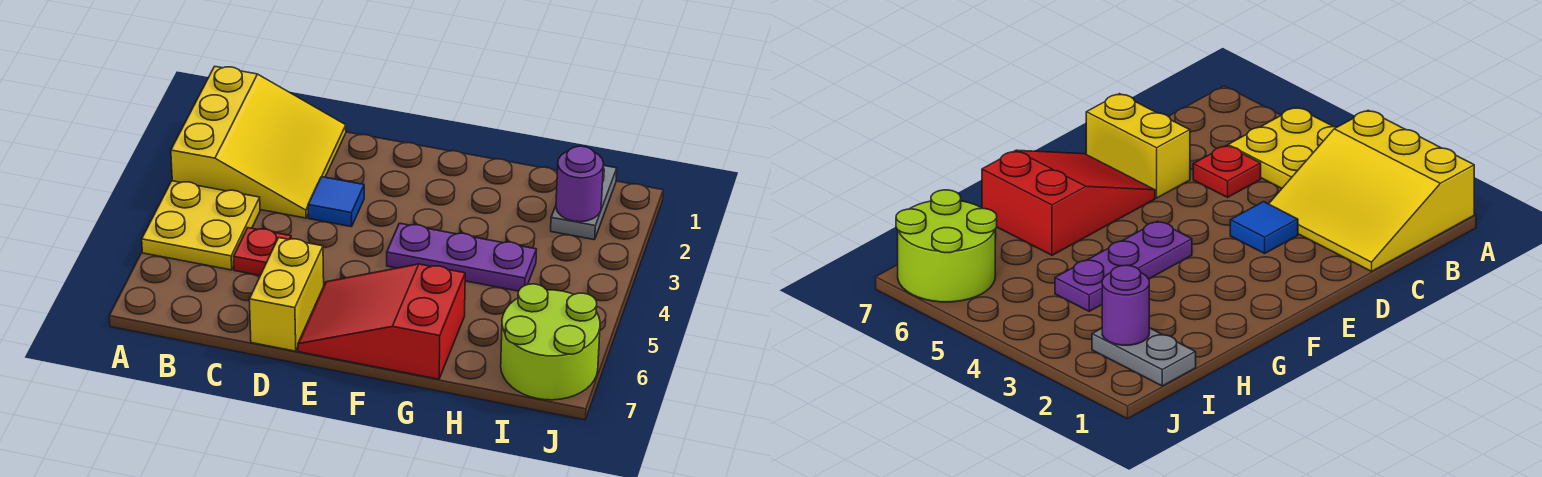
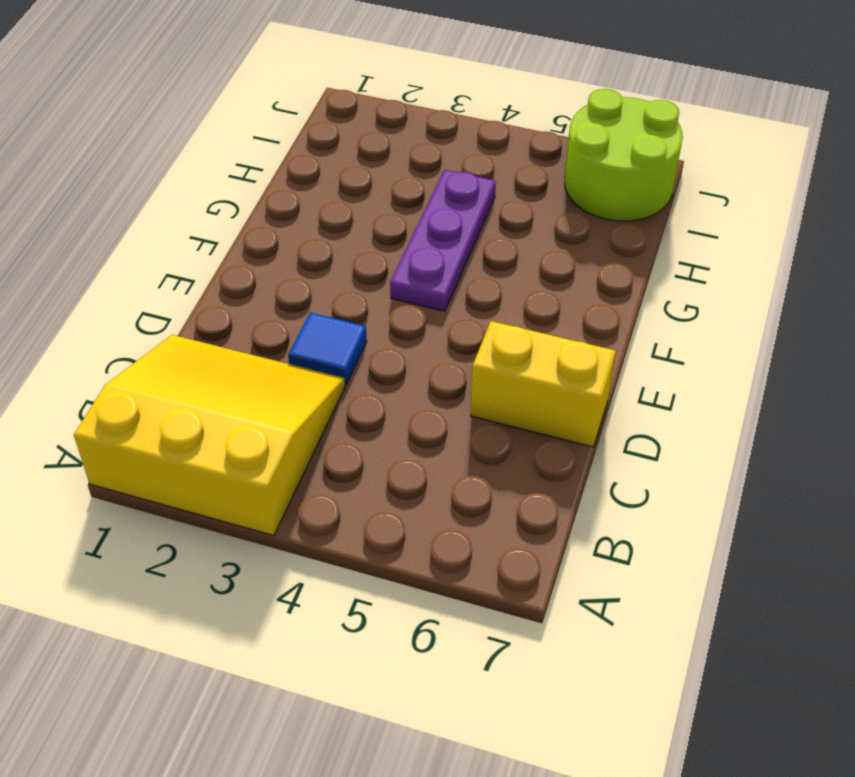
none -> yellow 2x2 plate [142,181,260,270]
none -> red 1x1 plate [234,228,291,275]

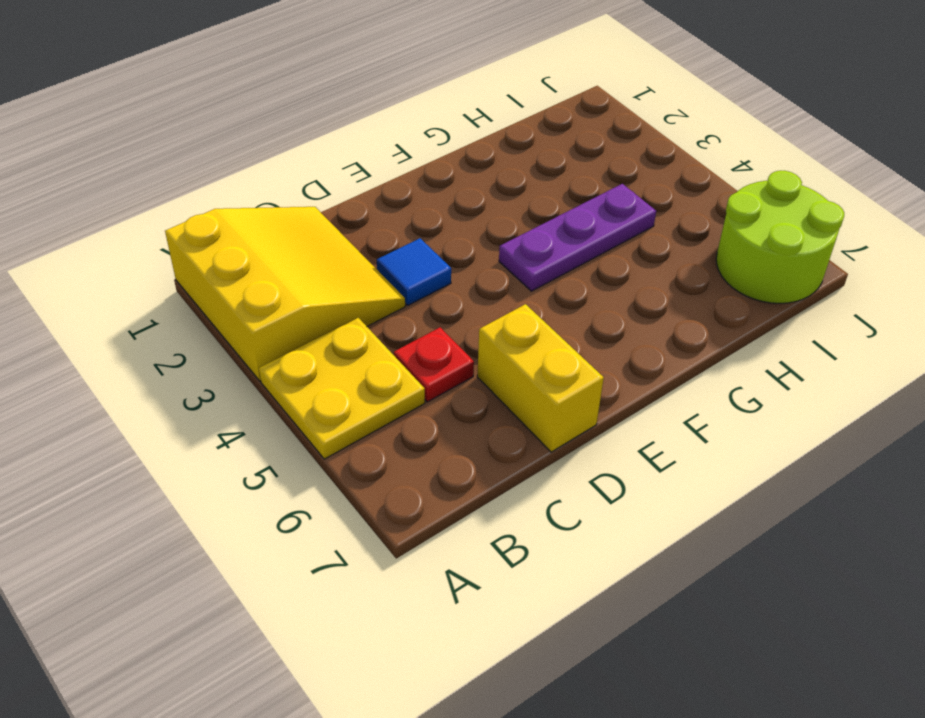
none -> red 2x3 slope [298,264,465,379]
none -> grey 1x2 plate [551,165,617,240]

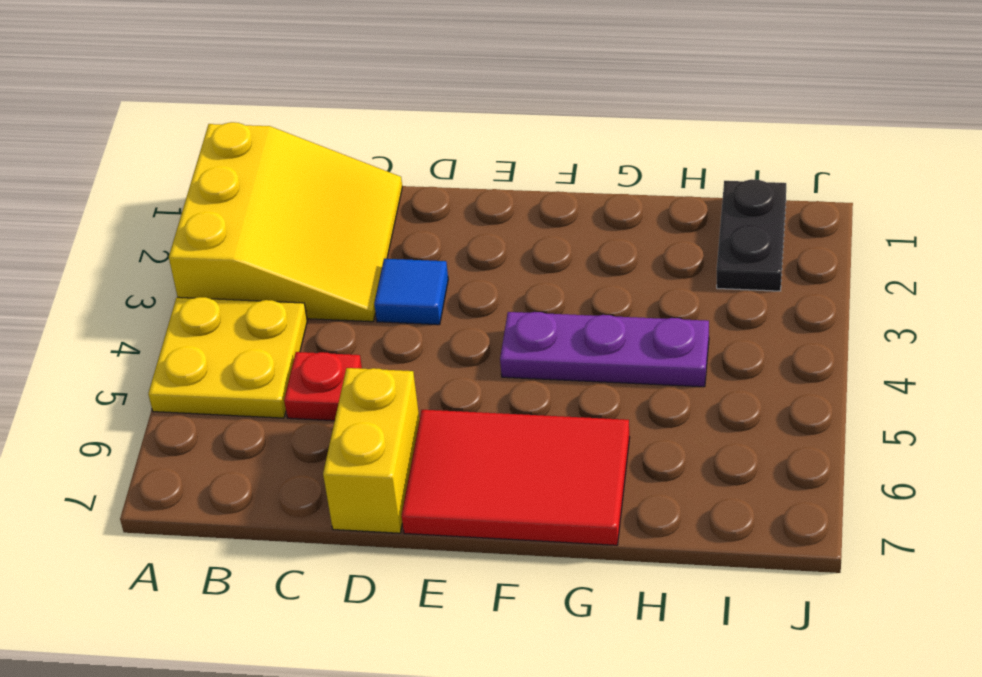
red 2x3 tile [401,410,630,545] -> red 2x3 slope [298,264,465,379]
black 1x2 plate [717,179,786,291] -> grey 1x2 plate [551,165,617,240]
none -> lime 2x2 round brick [501,284,600,400]
none -> purple 1x1 round brick [556,146,603,222]

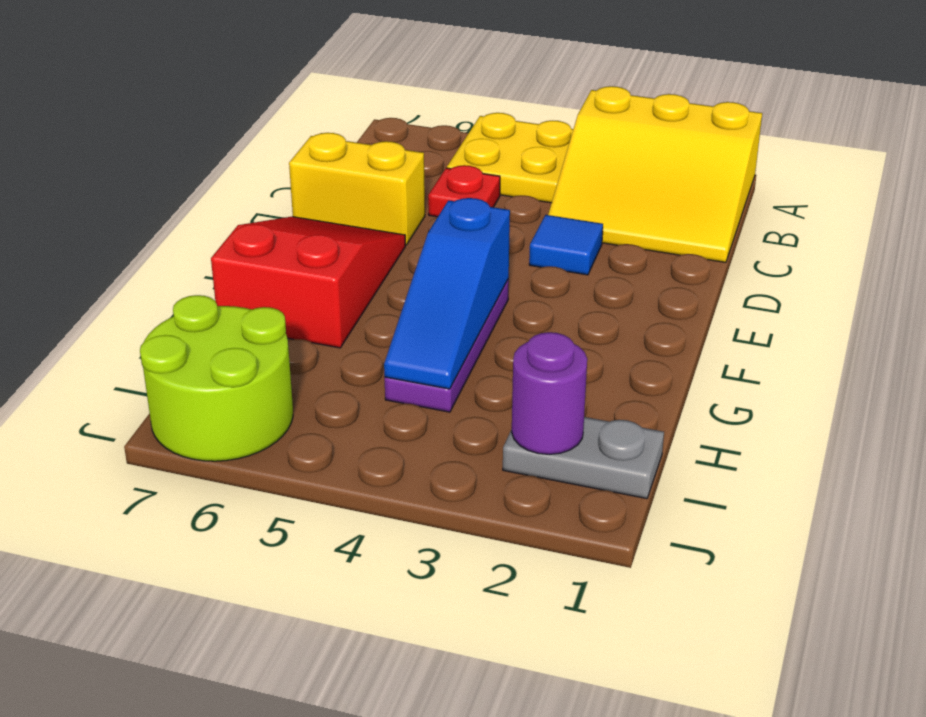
blue 1x3 slope [384,198,510,389] -> none

